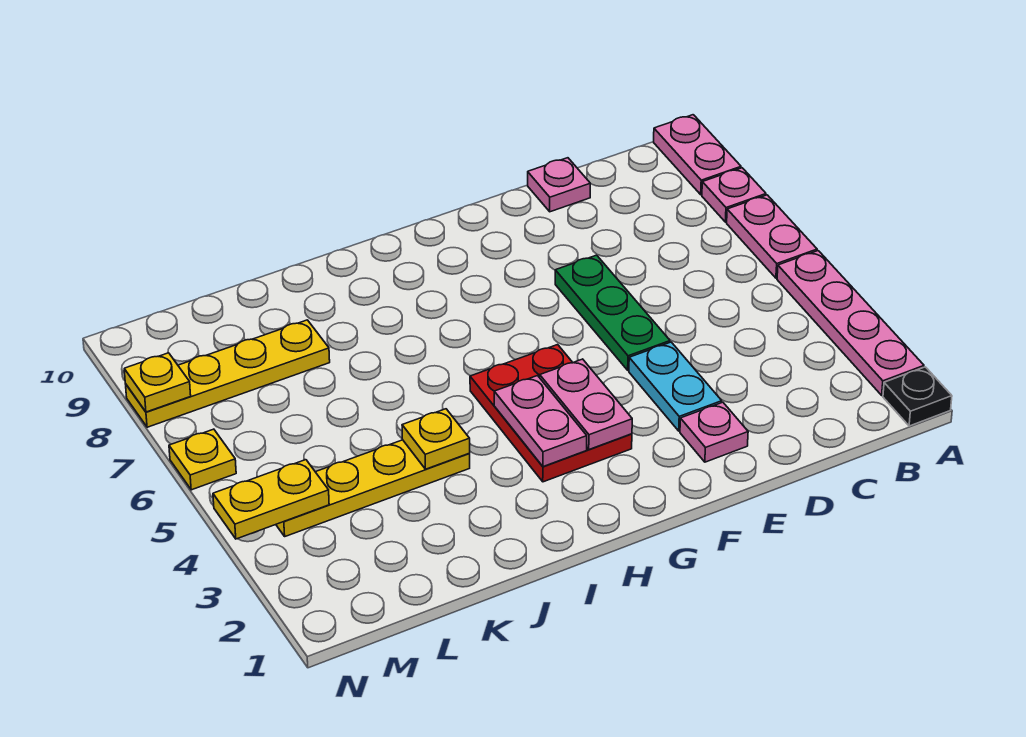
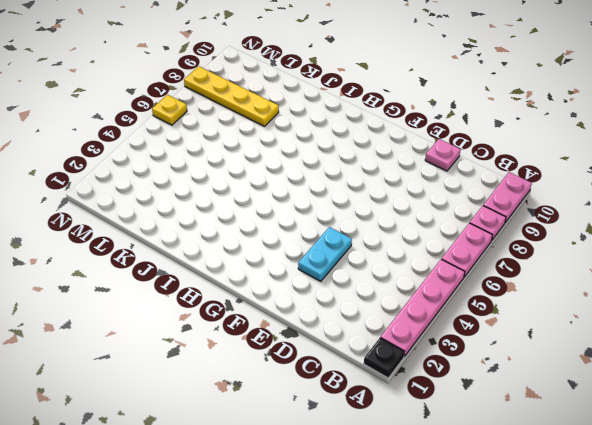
none -> pink 1x1 plate [680,402,748,462]
none -> green 1x3 plate [555,255,670,370]
none -> red 2x3 plate [470,345,632,482]

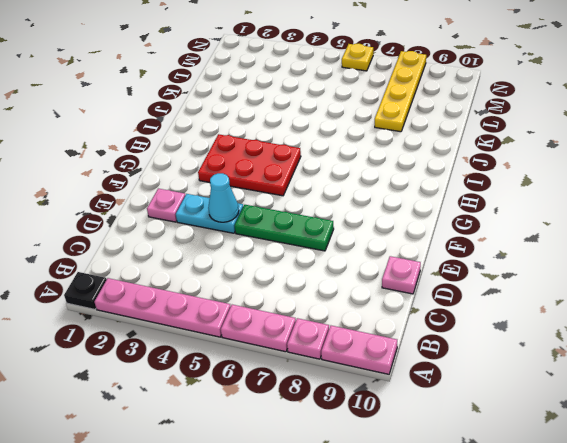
cyan 1x1 cone [208,173,239,222] -> none
none -> yellow 1x4 plate [276,440,470,536]
none -> pink 1x2 plate [540,359,632,449]
none -> pink 1x2 plate [494,376,587,467]

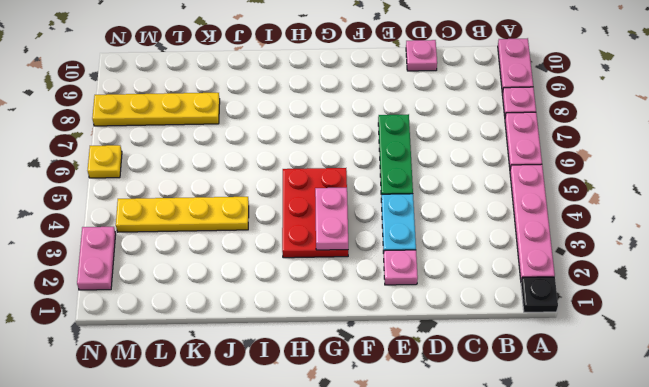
pink 1x2 plate [77,227,116,290] -> pink 1x2 plate moved to [494,376,587,467]
none -> yellow 1x1 plate [402,409,470,469]
none -> yellow 1x2 plate [213,460,329,539]
none -> yellow 1x1 plate [124,353,191,412]

